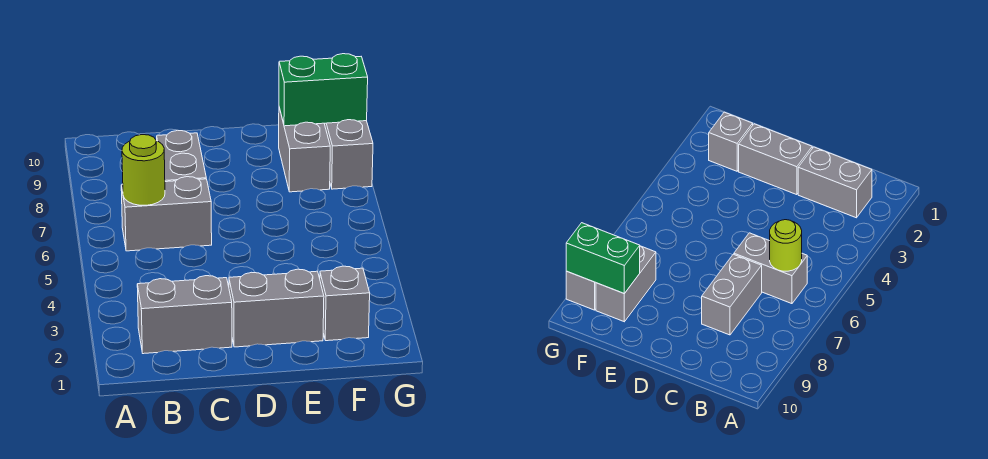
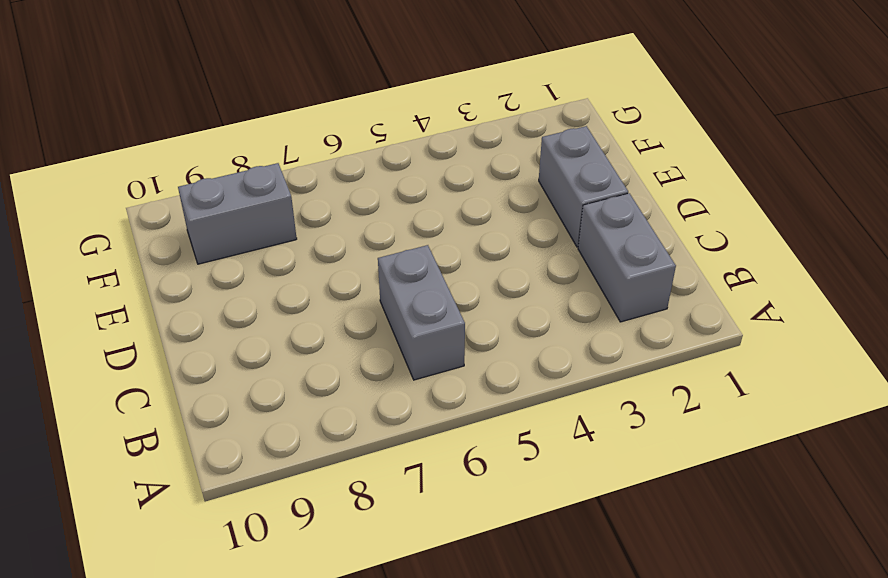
none -> grey 1x2 brick [157,130,206,182]
none -> grey 1x1 brick [320,266,370,341]

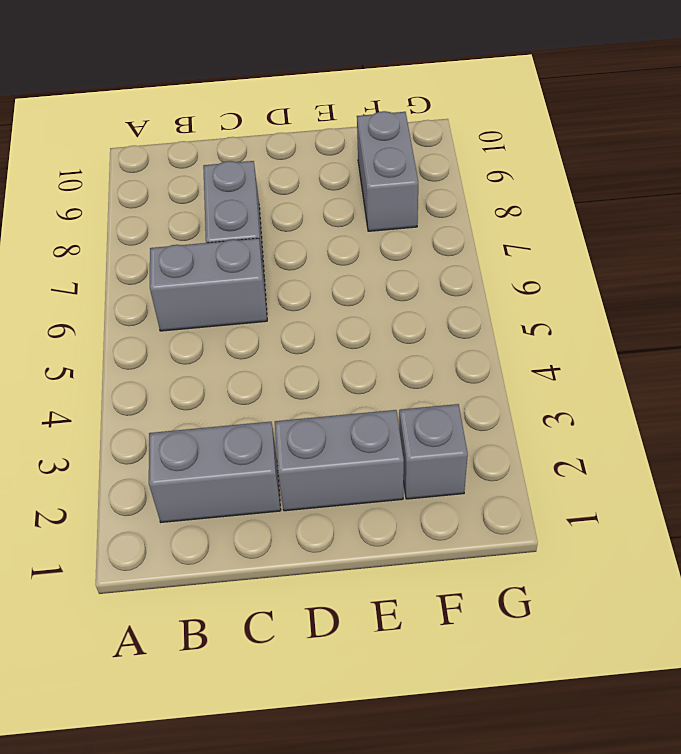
none -> grey 1x2 brick [324,120,373,189]
none -> lime 1x1 round brick [122,135,165,205]

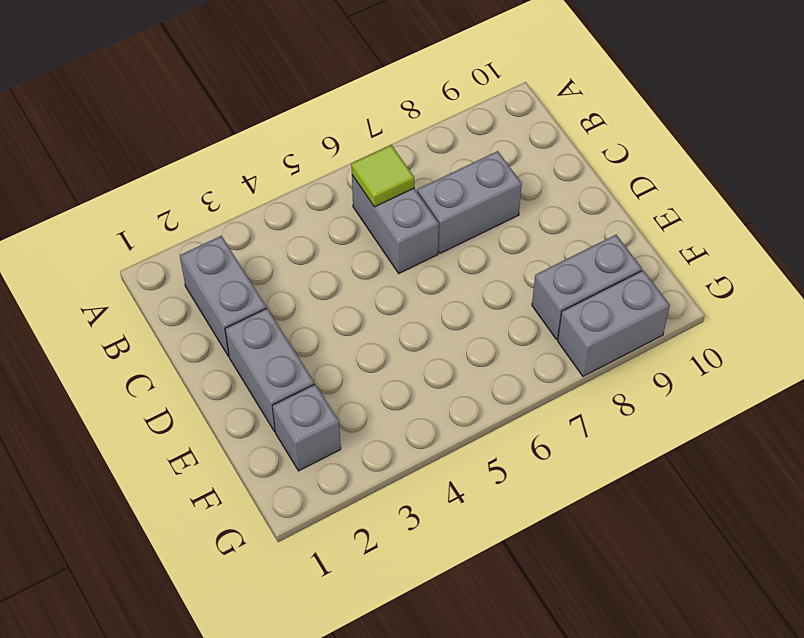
lime 1x1 tile [351,145,414,207] -> lime 1x1 round brick [122,135,165,205]
none -> green 1x2 brick [279,54,368,126]

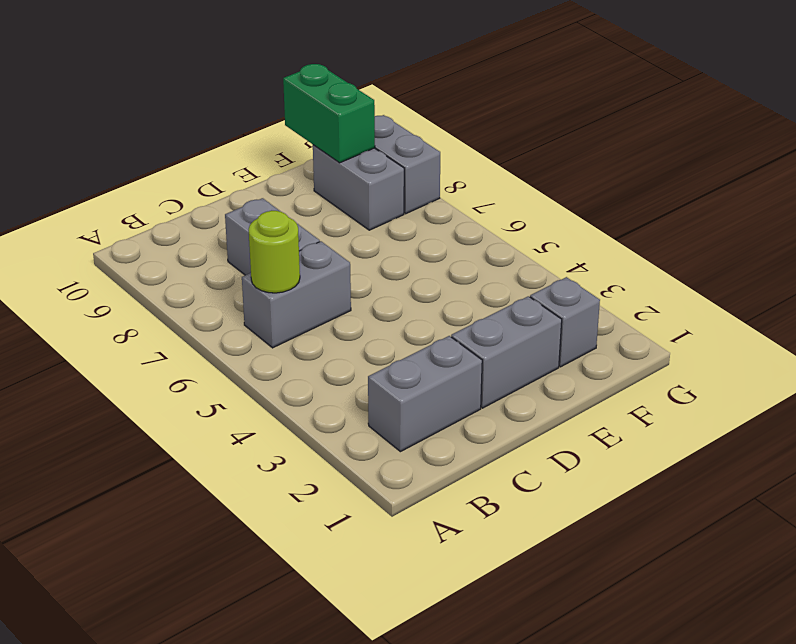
green 1x2 brick [283,64,375,163] -> green 1x2 brick turned to [279,54,368,126]

